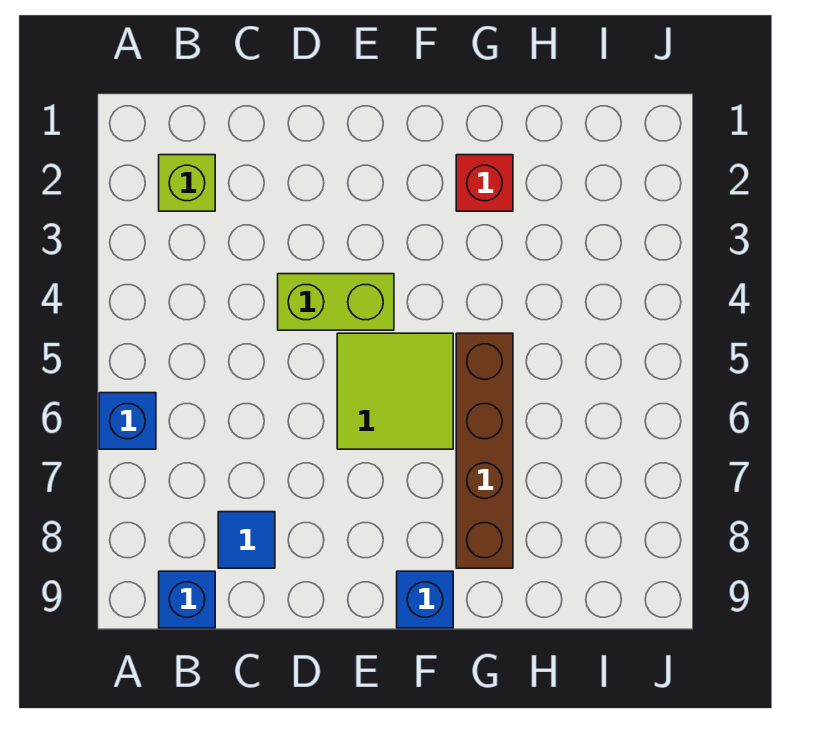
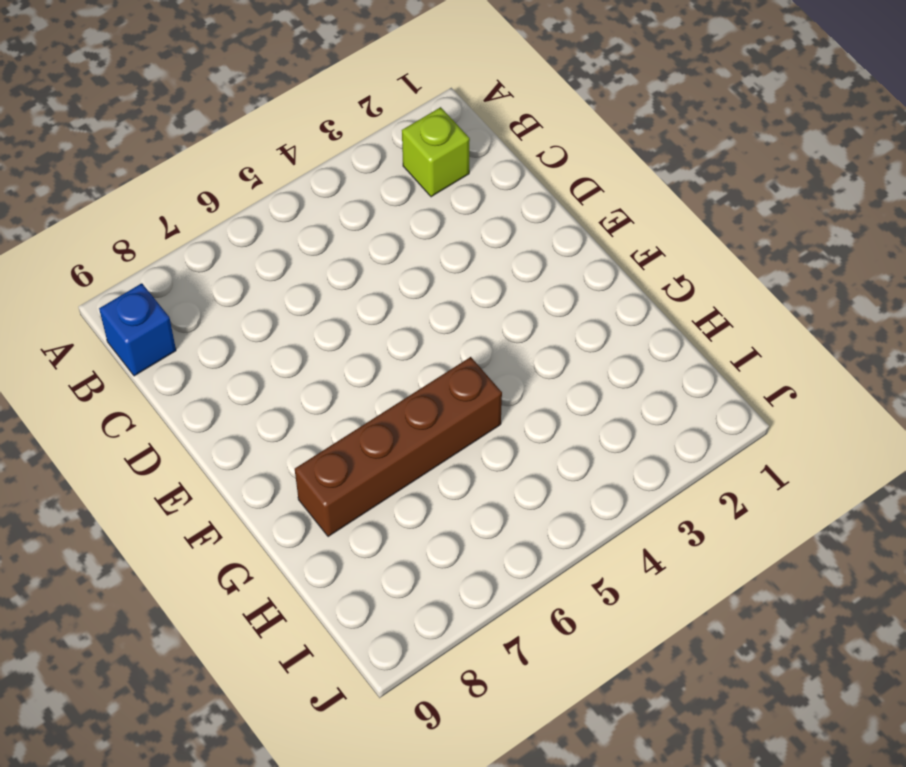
none -> blue 1x1 brick [99,393,156,449]
none -> blue 1x1 tile [218,512,275,568]

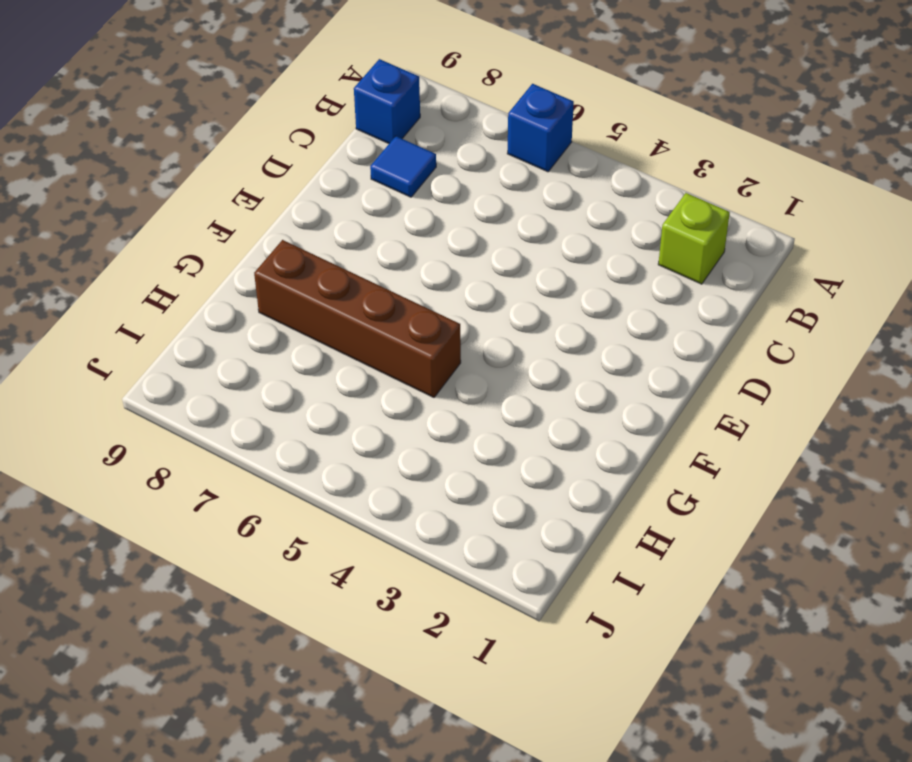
none -> lime 1x2 brick [278,274,394,330]
none -> lime 2x2 tile [337,333,453,449]

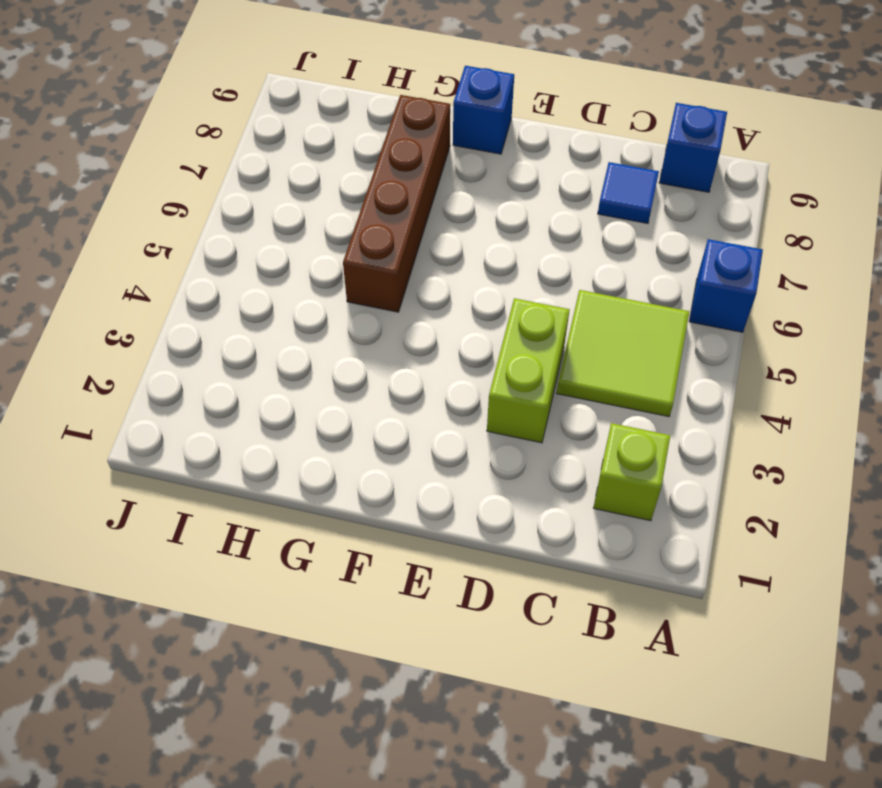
lime 2x2 tile [557,290,689,417] -> lime 2x2 tile moved to [337,333,453,449]
lime 1x2 brick [487,298,570,443] -> lime 1x2 brick turned to [278,274,394,330]
none -> red 1x1 brick [456,155,513,211]

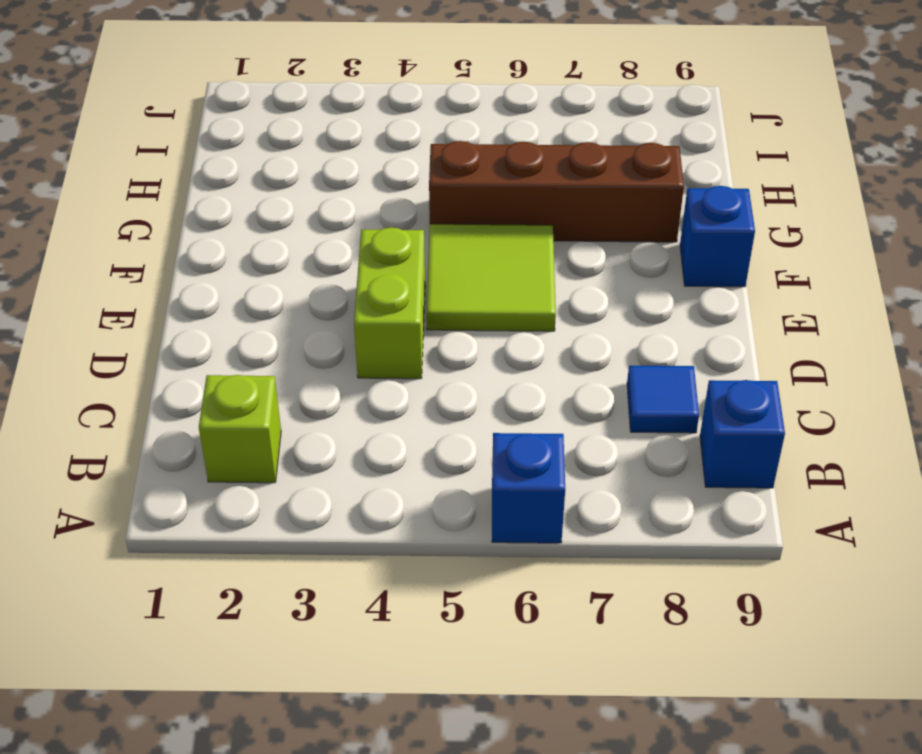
none -> red 1x1 brick [456,155,513,211]

